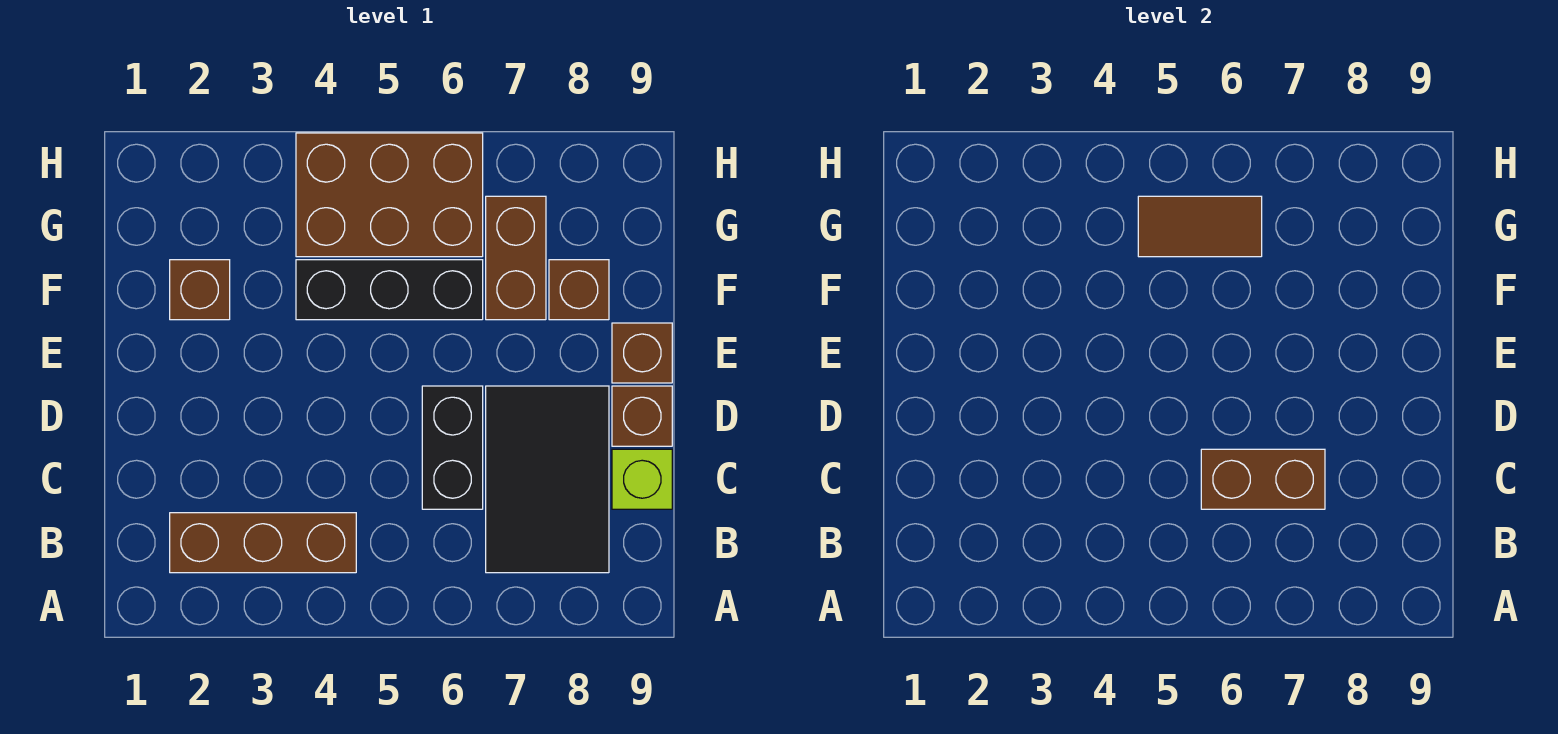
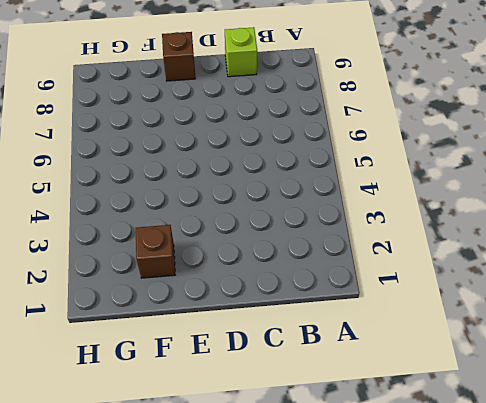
none -> brown 1x3 brick [170,513,356,573]
none -> black 2x3 tile [486,386,609,573]
none -> black 1x2 brick [422,386,483,509]

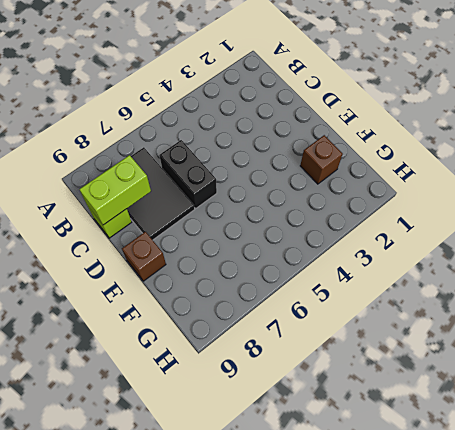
lime 1x2 brick [79,155,151,225] -> none
none -> brown 1x3 brick [170,513,356,573]
none -> brown 1x1 brick [612,386,672,446]
none -> black 1x3 brick [296,260,483,320]

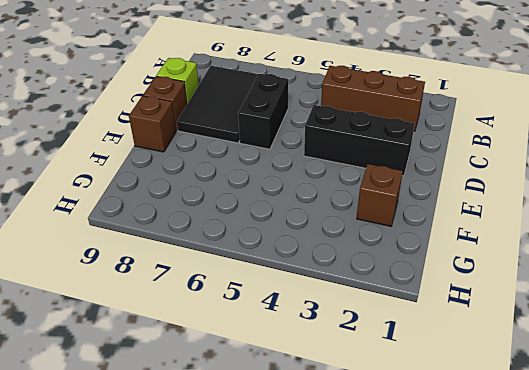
black 1x3 brick [304,105,415,176] -> black 1x3 brick moved to [296,260,483,320]
none -> brown 1x2 brick [486,196,546,320]
none -> brown 1x1 brick [549,260,609,320]
none -> brown 2x3 brick [296,133,483,257]

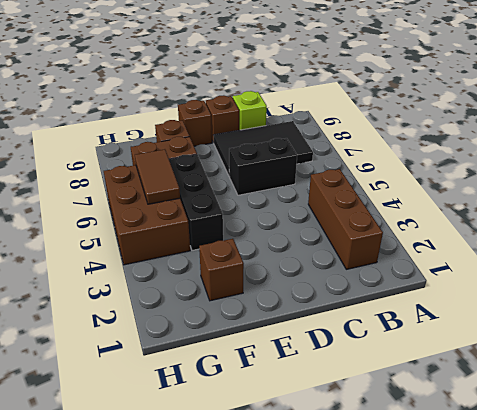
none -> brown 1x2 brick [1201,449,1325,509]

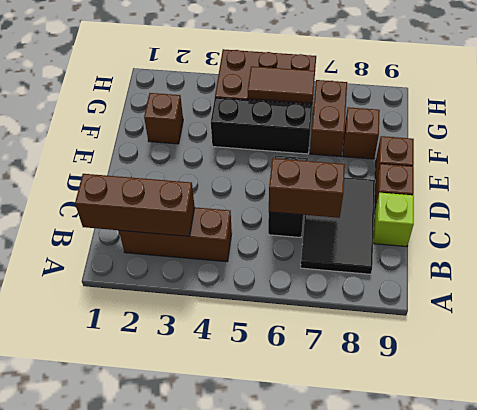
brown 1x3 brick [75,174,195,236] -> none

